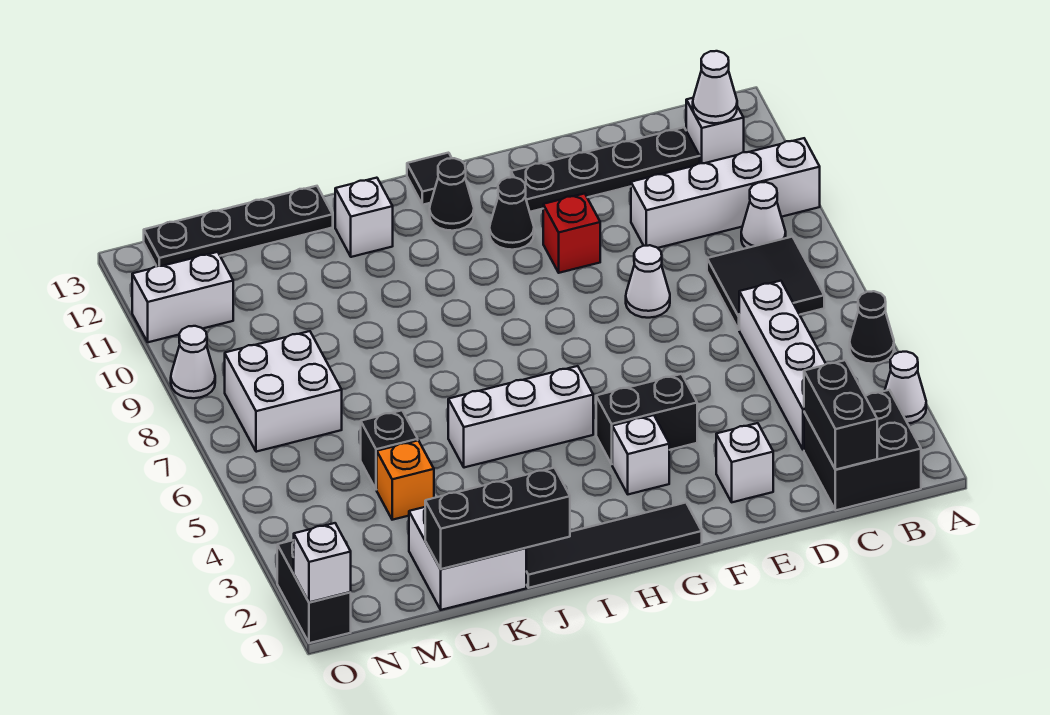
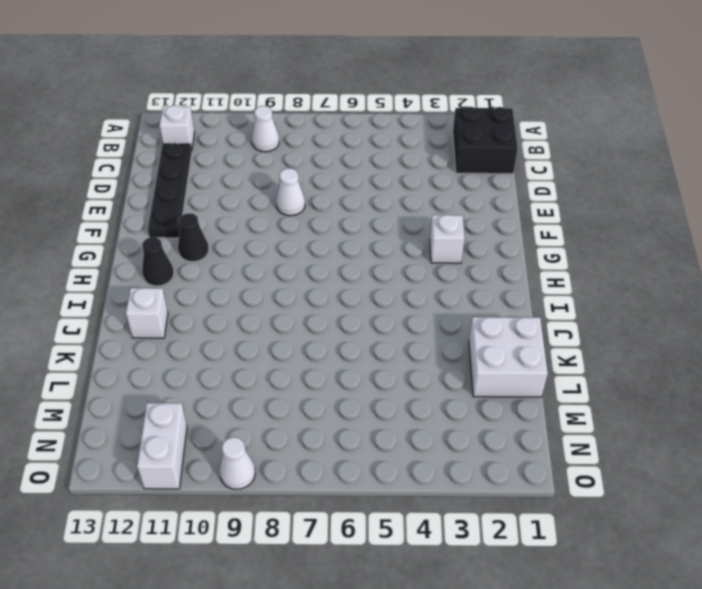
none -> white 1x1 cone [885,352,926,423]
none -> black 1x1 cone [850,291,894,364]
none -> white 1x4 brick [631,138,820,248]
none -> black 2x2 tile [707,237,824,330]

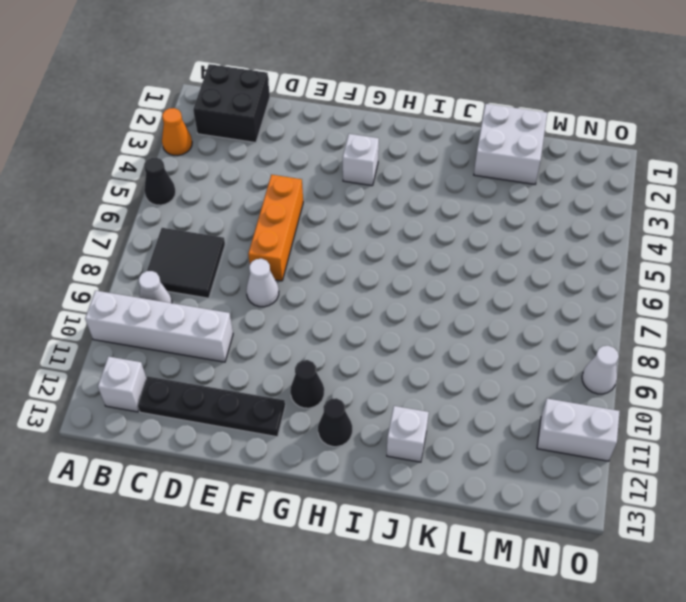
orange 1x1 cone [162,108,192,156] -> white 1x1 cone [885,352,926,423]
orange 1x3 brick [248,175,303,281] -> none
none -> white 1x4 brick [739,281,826,450]
none -> white 1x1 brick [716,423,773,502]
none -> black 1x2 brick [596,374,697,464]
none -> red 1x1 brick [543,194,600,273]

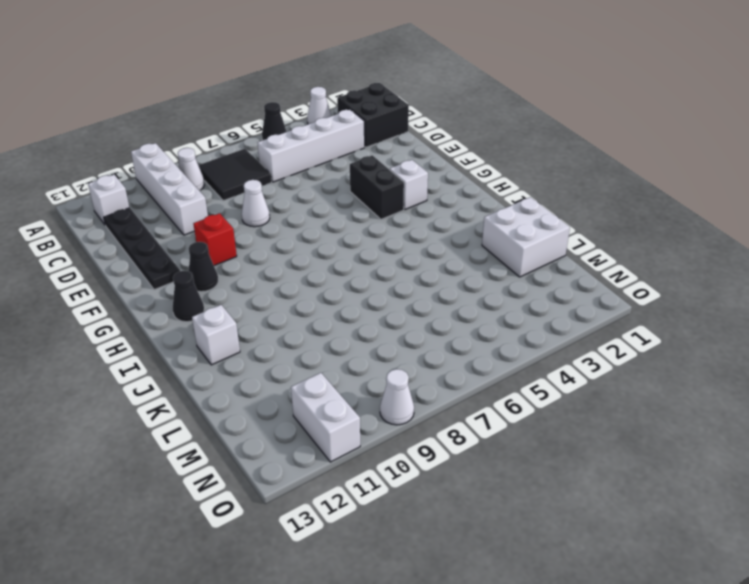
none -> white 1x1 brick [716,423,773,502]
none -> black 1x4 tile [526,503,702,588]
none -> white 1x3 brick [448,366,593,468]
none -> black 1x1 tile [407,153,451,205]

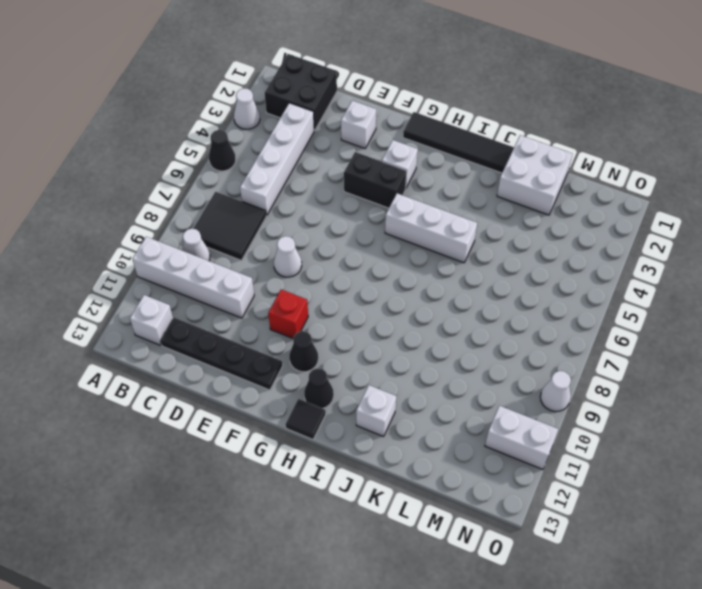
none -> black 1x4 plate [144,186,333,266]
none -> orange 1x1 brick [377,440,434,520]
none -> black 1x1 brick [361,410,418,490]
none -> white 2x2 brick [225,331,342,452]

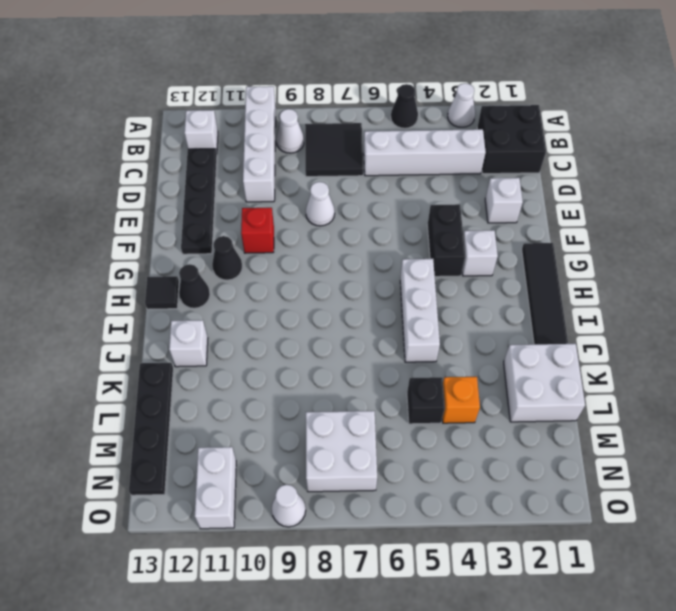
none -> black 1x2 brick [277,540,351,643]
none -> white 1x1 cone [693,51,737,123]
none -> black 1x2 brick [804,360,877,470]
none -> black 1x3 brick [425,468,570,569]

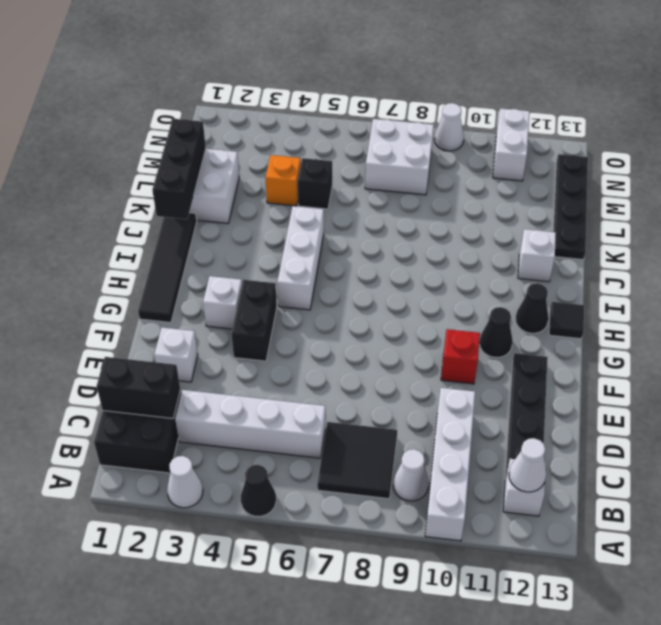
none -> white 1x1 cone [626,245,670,318]
none -> black 1x2 brick [277,540,351,643]
none -> white 1x1 brick [294,523,351,602]

